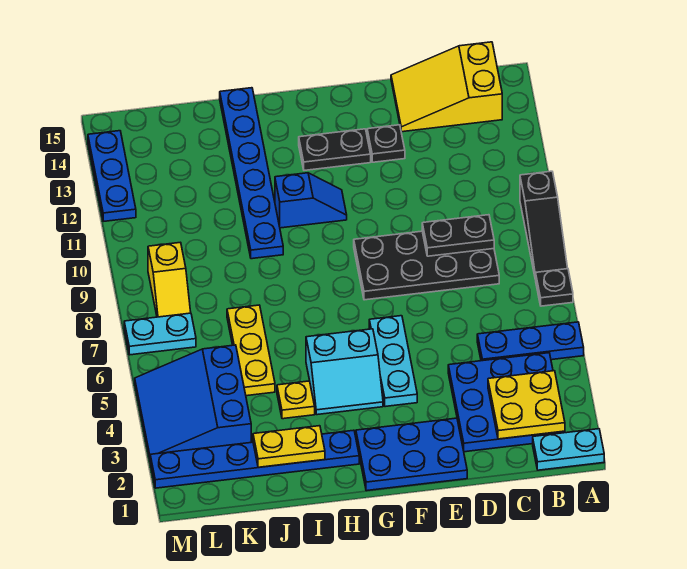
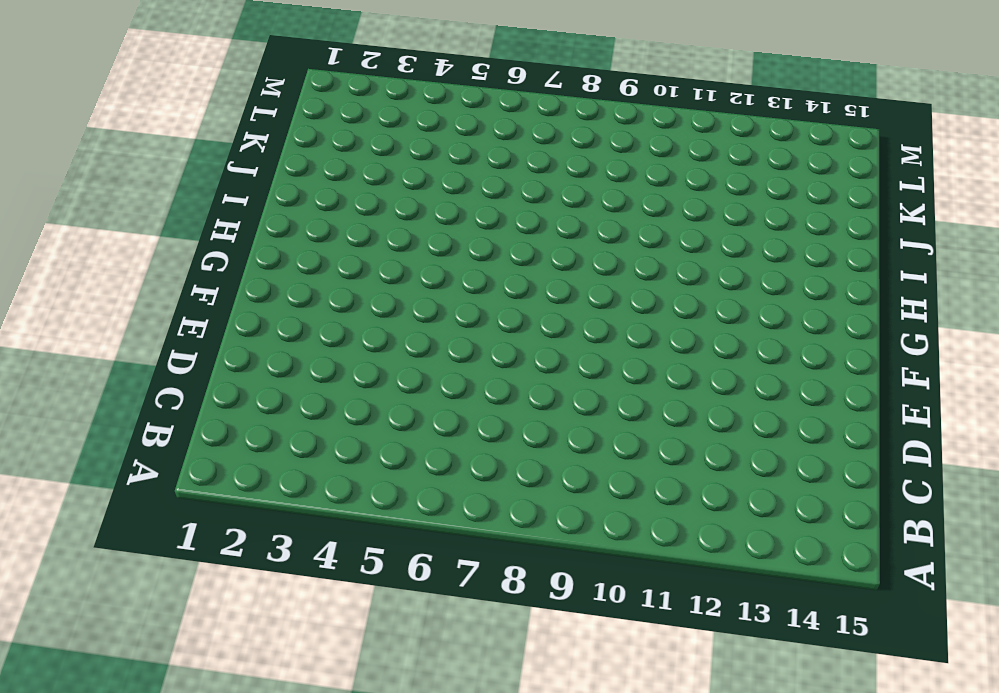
none -> cyan 1x2 plate [533,429,604,470]
none -> blue 1x3 plate [477,322,584,361]
none -> black 1x1 plate [536,269,573,306]

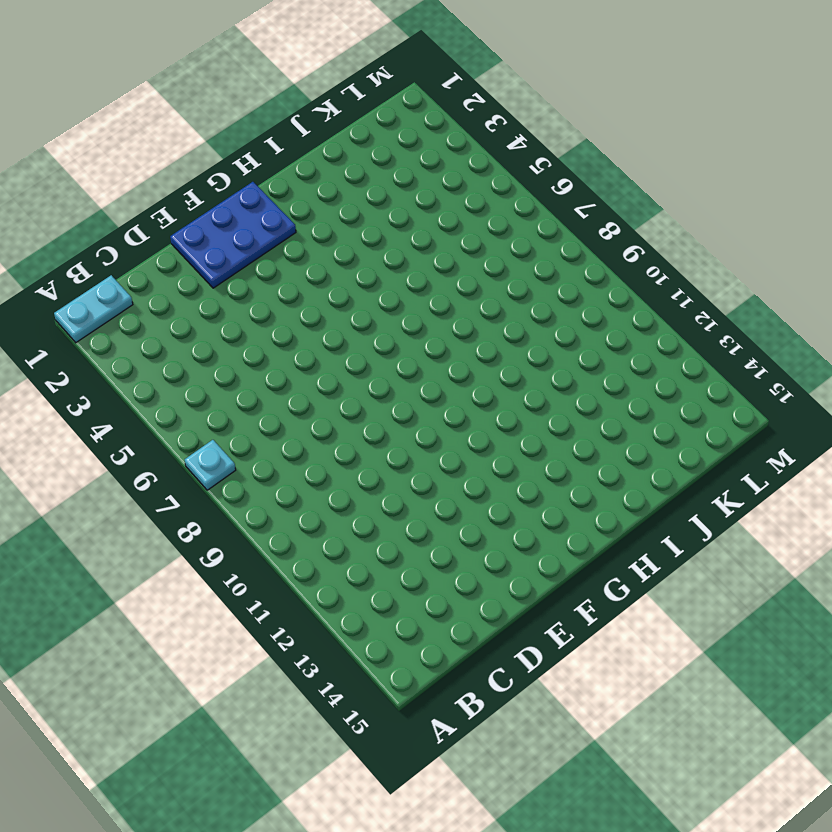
cyan 1x1 plate [185,440,236,490] -> black 1x1 plate [536,269,573,306]
none -> blue 1x3 plate [477,322,584,361]
none -> black 1x3 slope [520,171,568,279]
none -> blue 3x3 plate [448,353,565,452]

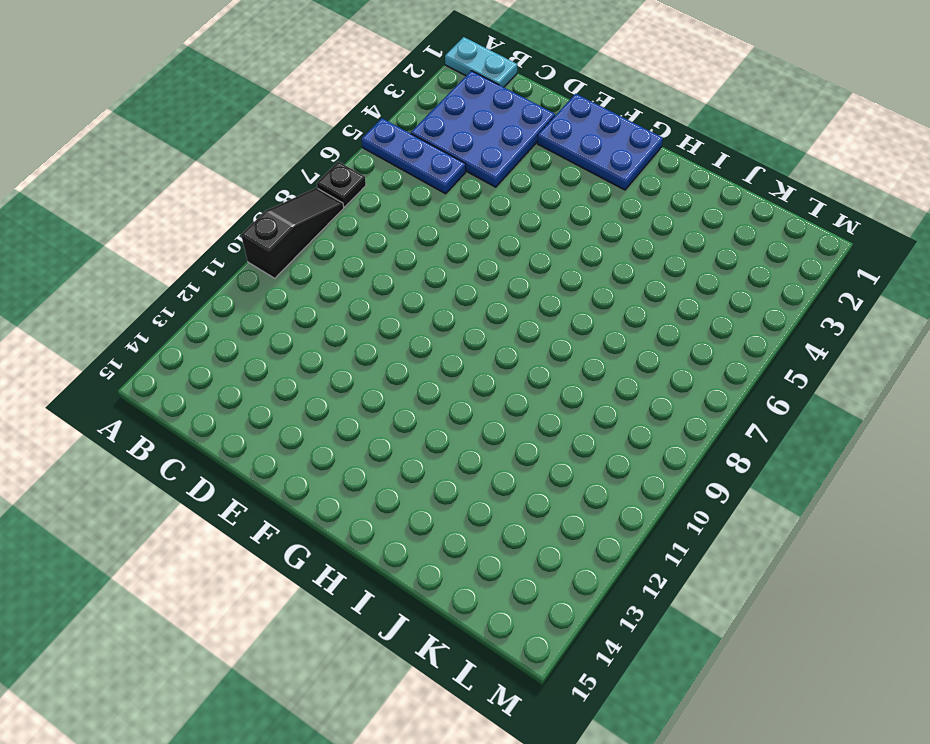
none -> yellow 2x3 slope [391,42,502,132]
none -> black 2x4 plate [354,231,499,300]
none -> black 1x1 plate [367,125,405,162]

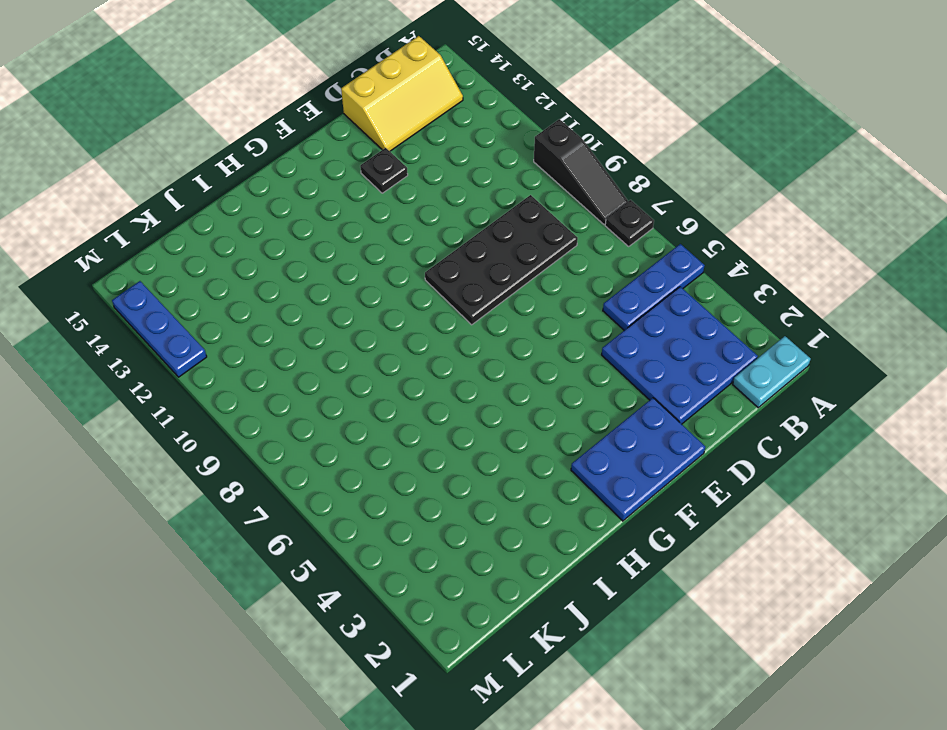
yellow 2x3 slope [341,36,463,151] -> yellow 2x3 slope turned to [391,42,502,132]
none -> cyan 1x3 plate [369,316,417,407]
none -> black 1x2 plate [299,129,371,170]
none -> cyan 2x2 slope [306,329,383,415]

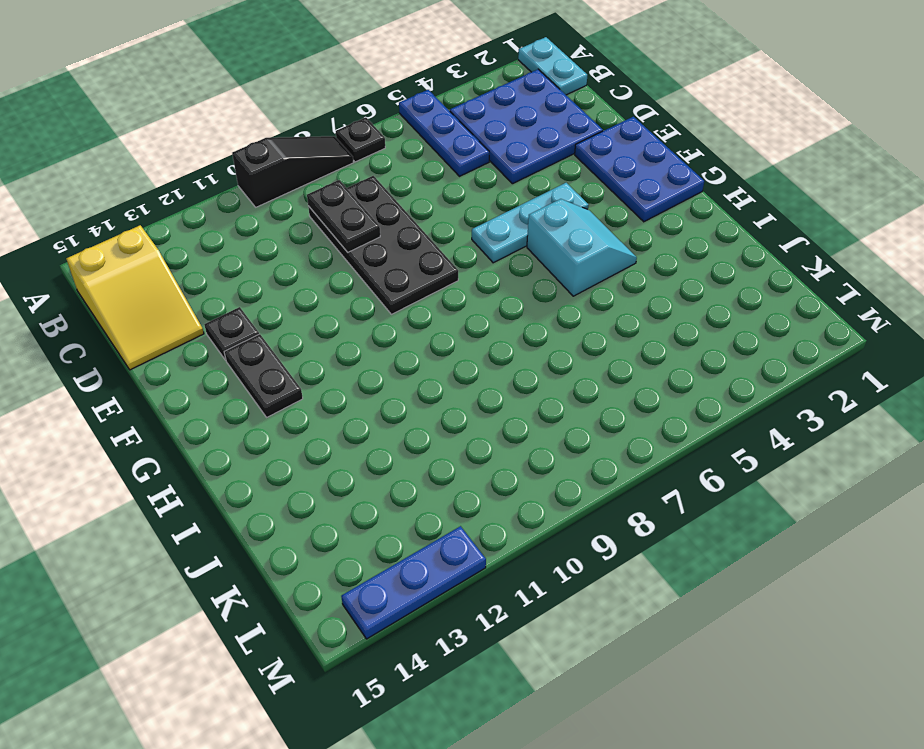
none -> blue 1x2 slope [275,173,347,228]
none -> blue 1x6 plate [150,430,359,488]
none -> yellow 1x1 plate [277,381,315,419]

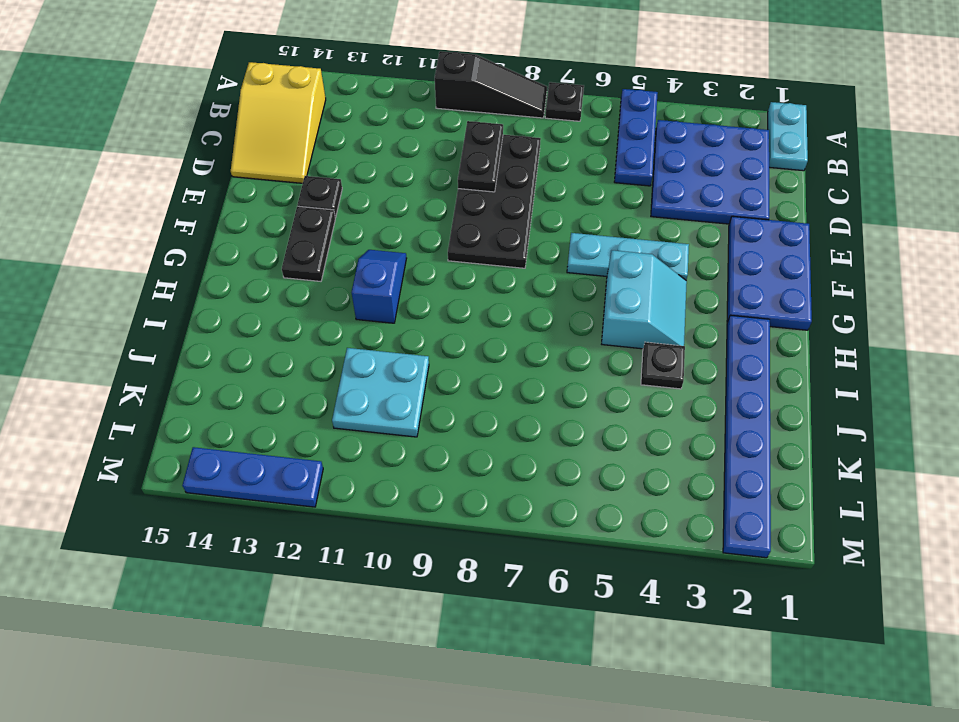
black 1x1 plate [641,342,685,389] -> yellow 1x1 plate [277,381,315,419]
cyan 2x2 plate [332,348,429,437] -> none
none -> blue 1x6 plate [220,88,283,259]
none -> yellow 1x3 plate [227,305,275,396]
none -> blue 3x3 slope [135,345,251,459]

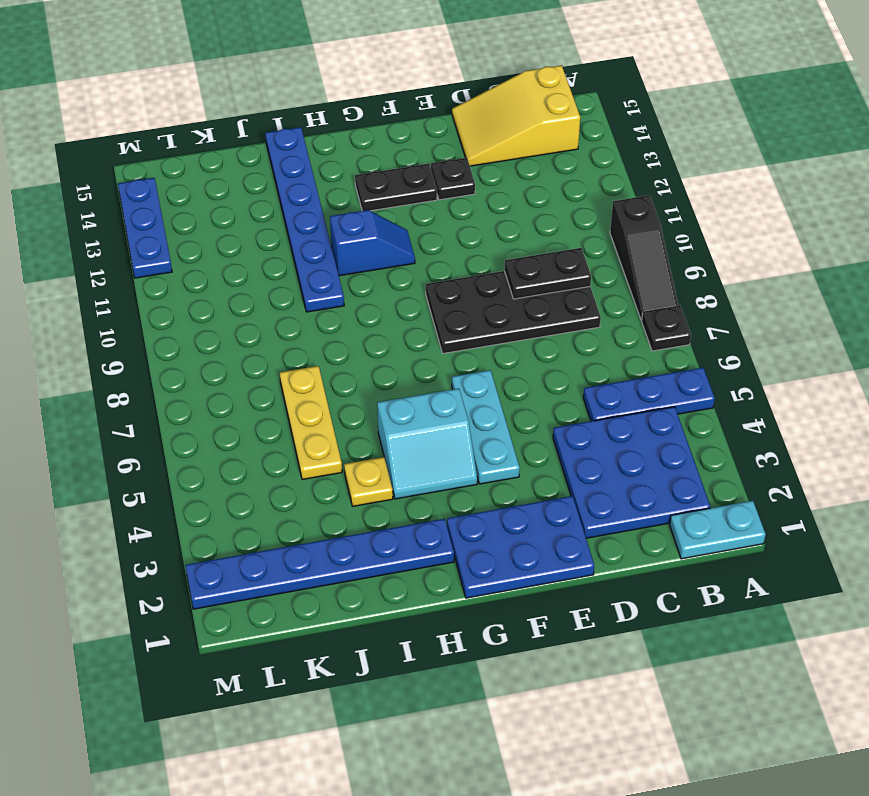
none -> blue 3x3 slope [135,345,251,459]
none -> cyan 1x2 plate [124,313,196,355]
none -> yellow 1x2 slope [148,242,191,317]

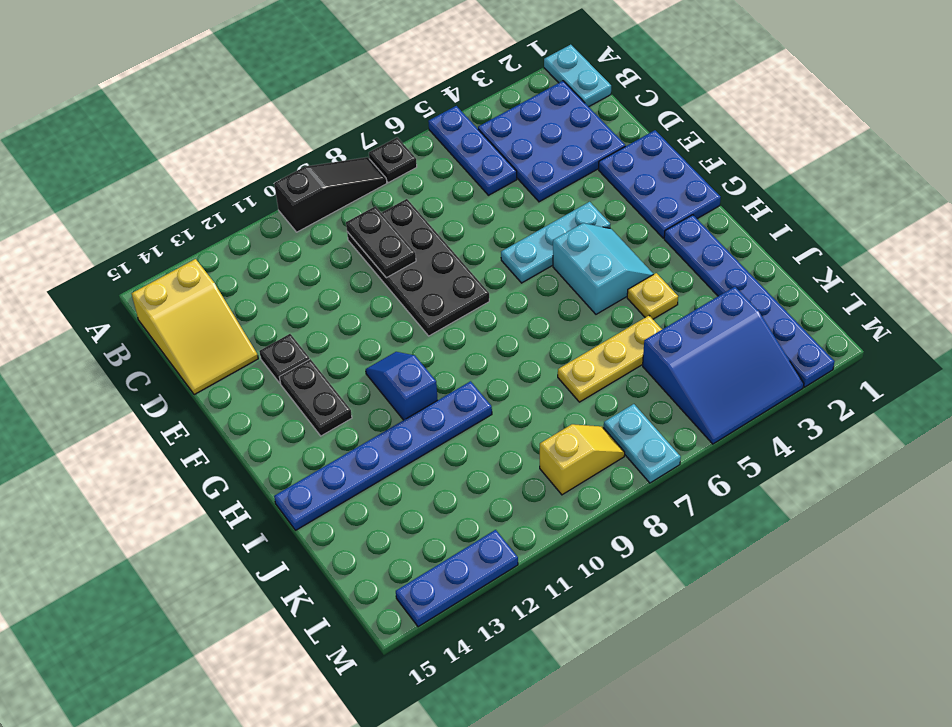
none -> yellow 2x2 plate [488,371,565,439]
none -> yellow 1x2 plate [253,426,325,467]

